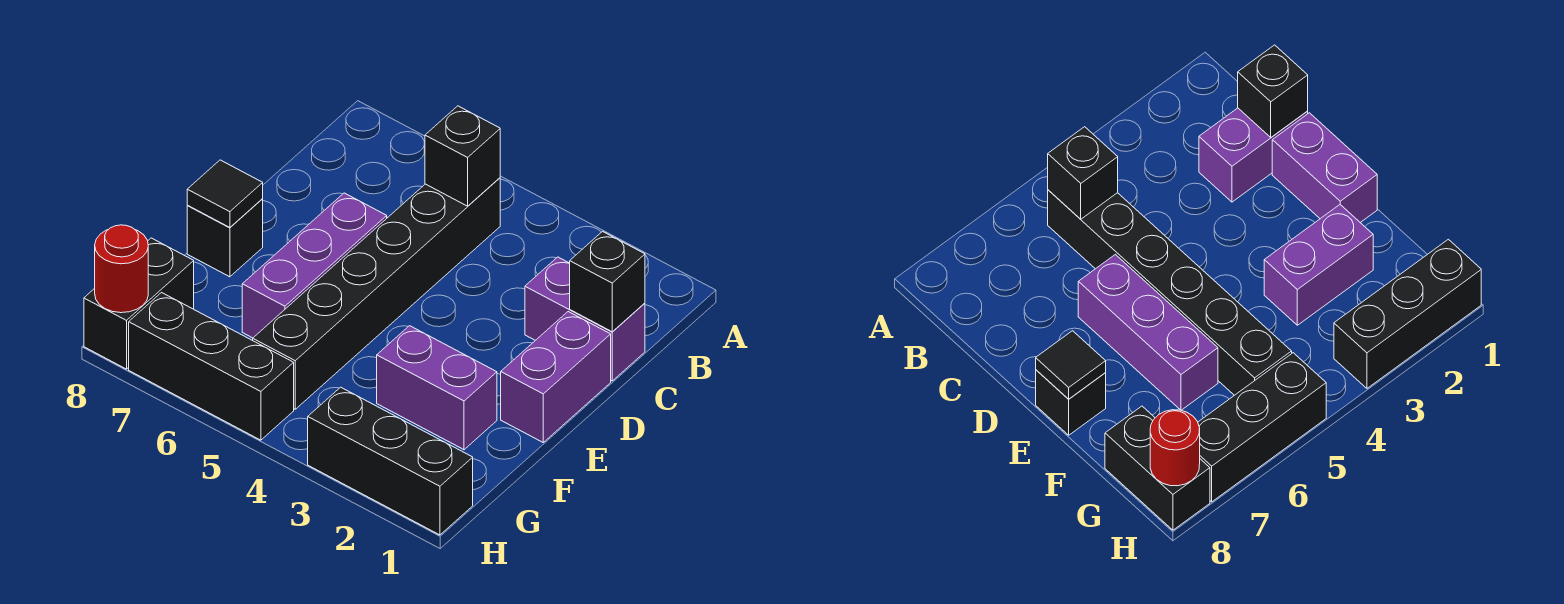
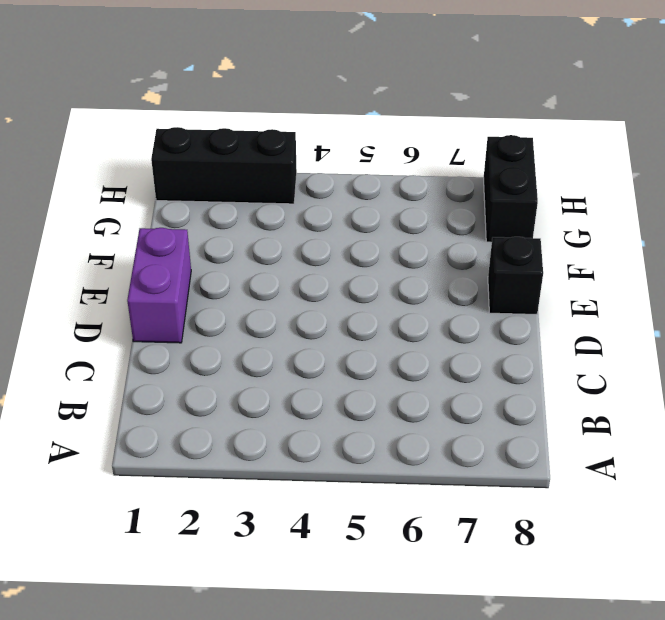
none -> black 1x6 brick [253,178,500,409]
none -> purple 1x2 brick [525,257,645,381]
none -> purple 1x3 brick [242,193,387,338]

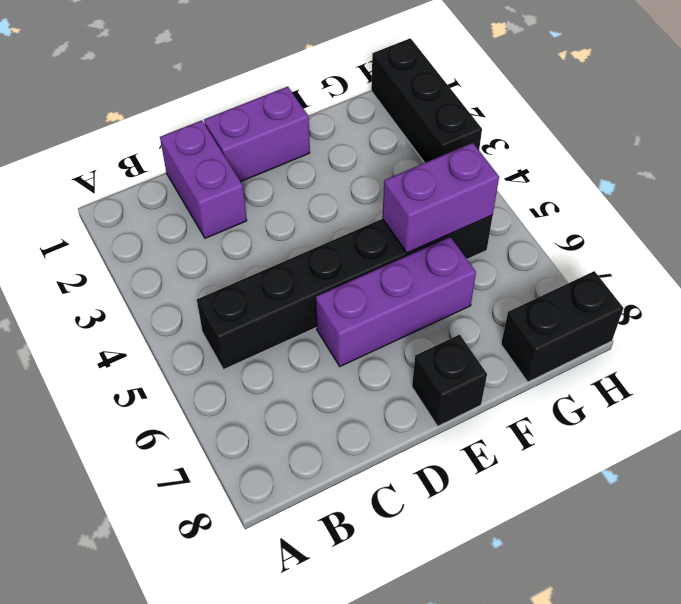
purple 1x2 brick [382,143,499,253] -> purple 1x2 brick turned to [377,326,497,450]
none -> black 1x3 brick [129,293,294,440]
none -> black 1x1 brick [425,106,500,206]
none -> black 1x1 brick [570,232,645,332]

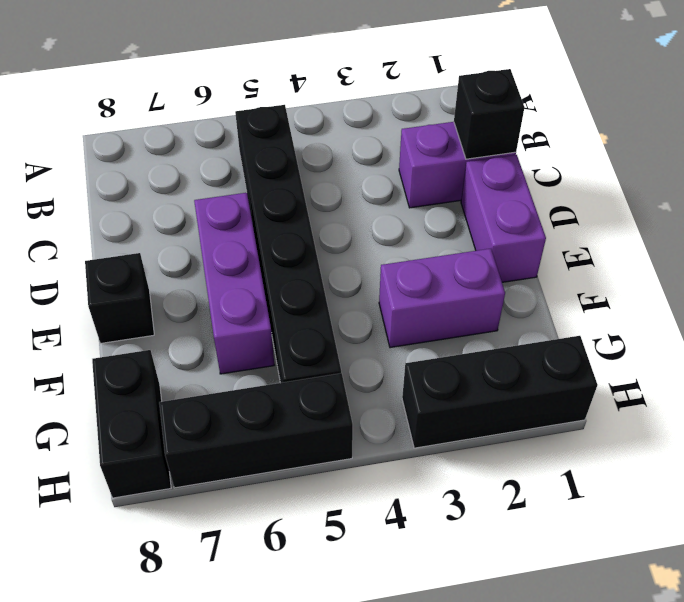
none -> black 1x1 brick [425,106,500,206]
none -> black 1x1 tile [187,160,263,227]
none -> red 1x1 round brick [95,225,148,313]

